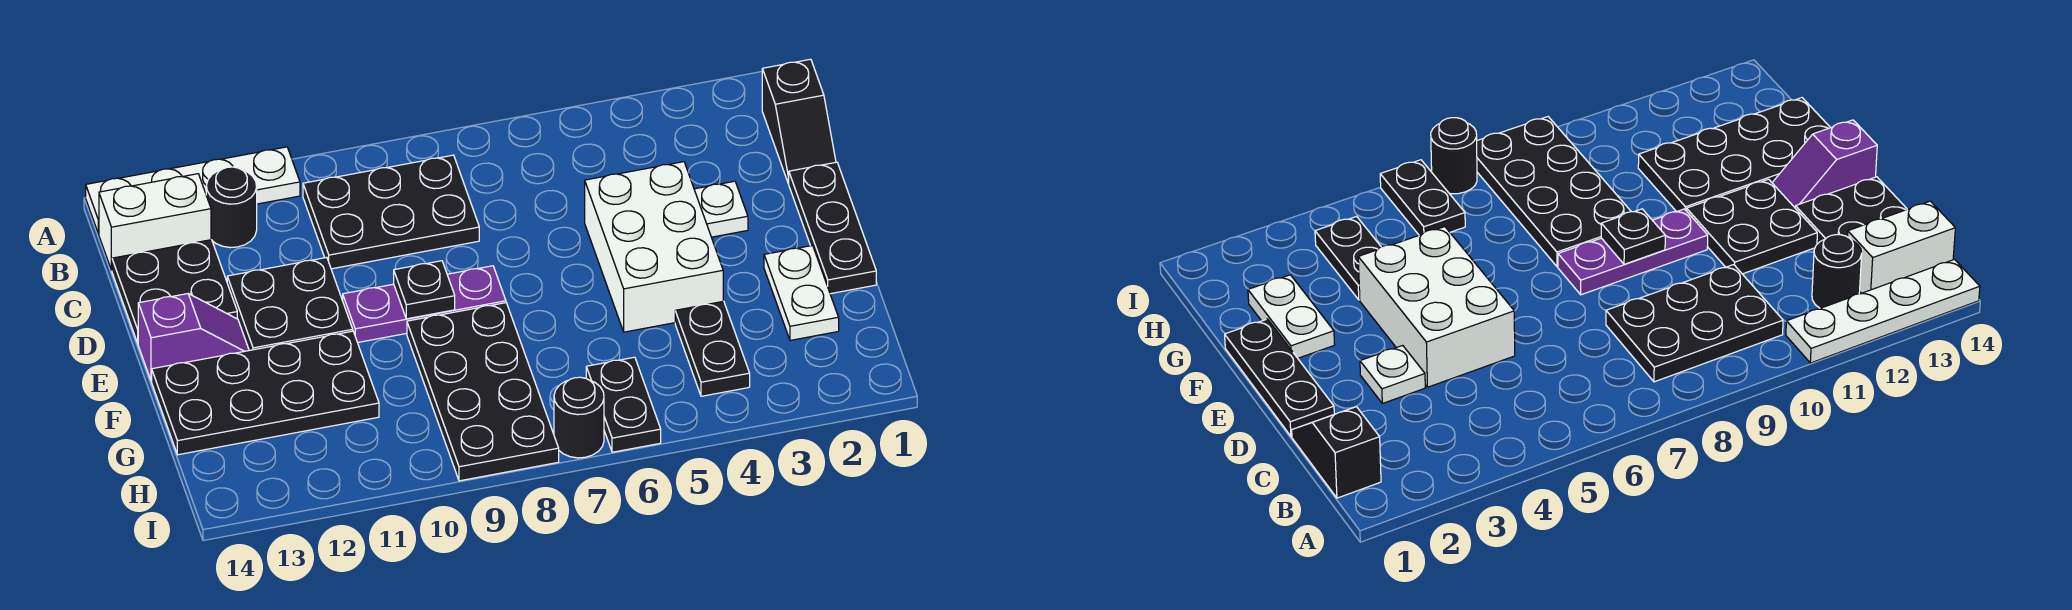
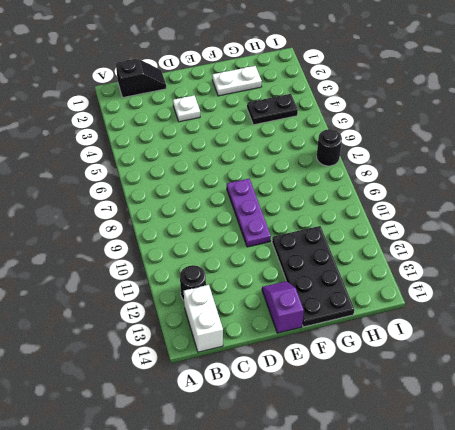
none -> white 1x4 plate [86,147,300,234]
none -> black 2x3 plate [303,155,479,269]
none -> black 2x2 plate [112,240,237,343]

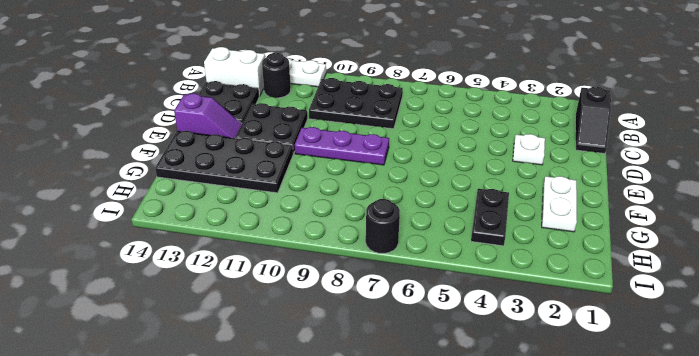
none -> black 1x3 plate [788,162,876,294]
none -> white 2x3 brick [585,162,723,332]
none -> black 2x4 plate [407,303,559,481]

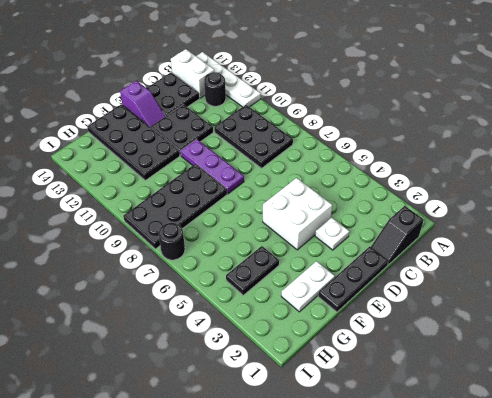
white 2x2 brick [263,178,332,250] -> white 2x3 brick [585,162,723,332]
none -> black 1x2 plate [586,357,661,452]
none -> black 1x1 plate [394,261,455,319]

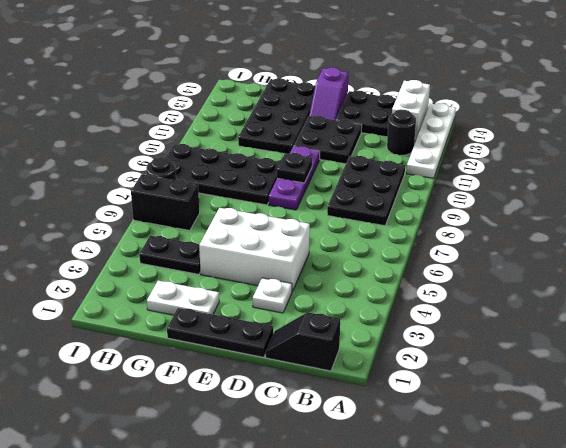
black 1x2 brick [131,174,200,231] -> black 1x2 plate [586,357,661,452]

